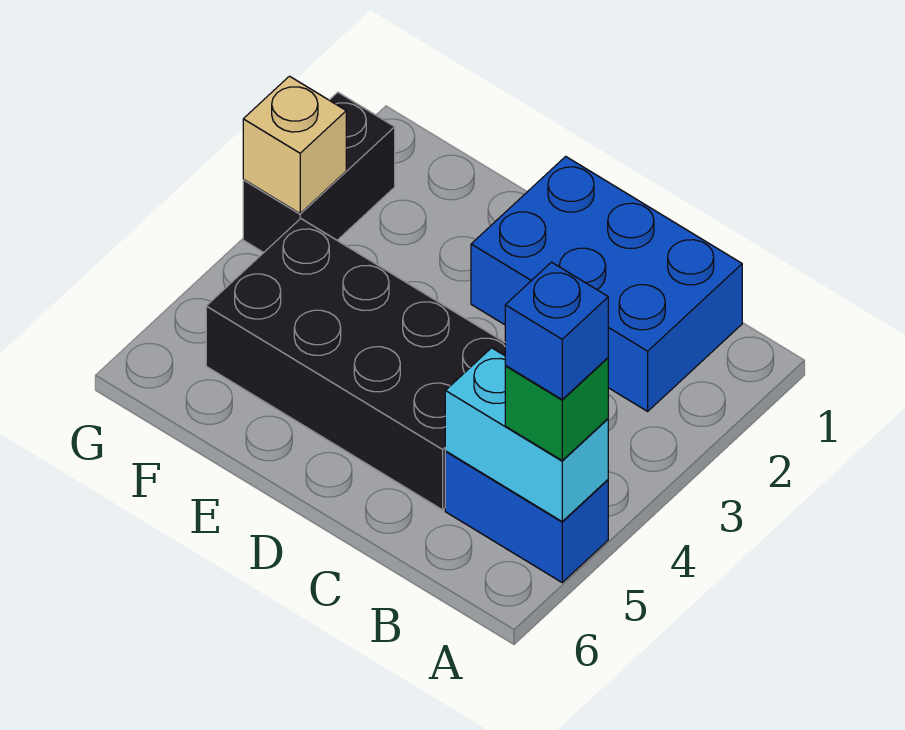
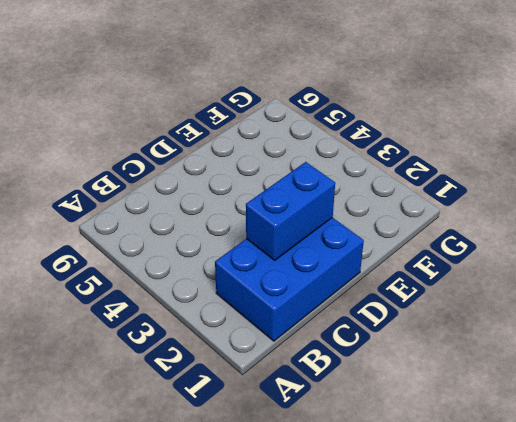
blue 1x2 brick [246,162,335,260] -> blue 1x2 brick moved to [445,451,608,582]
none -> black 2x4 brick [206,219,505,510]
none -> black 1x2 brick [243,92,395,253]

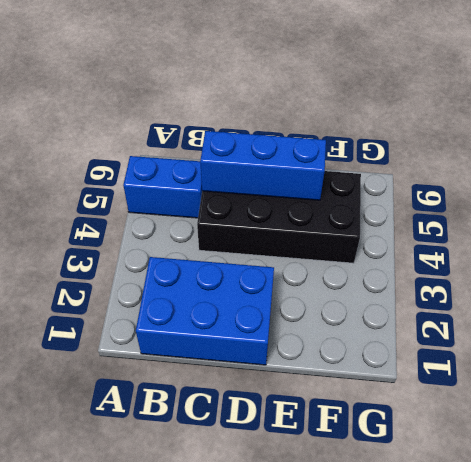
blue 1x3 brick [200,131,326,200] -> none
none -> black 1x2 brick [243,92,395,253]
none -> cyan 1x2 brick [445,348,608,521]

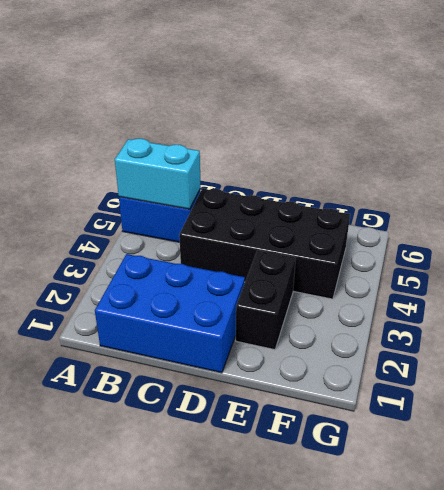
black 1x2 brick [236,250,296,350] -> black 1x2 brick moved to [243,92,395,253]
none -> tan 1x1 brick [243,76,346,214]
none -> green 1x1 brick [505,358,608,460]

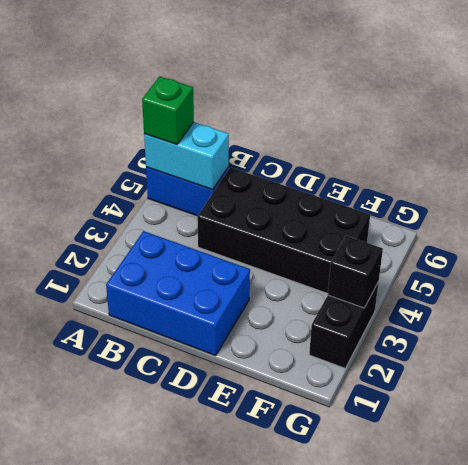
black 1x1 brick [328,236,383,308] -> tan 1x1 brick [243,76,346,214]
none -> blue 1x1 brick [505,262,608,399]

